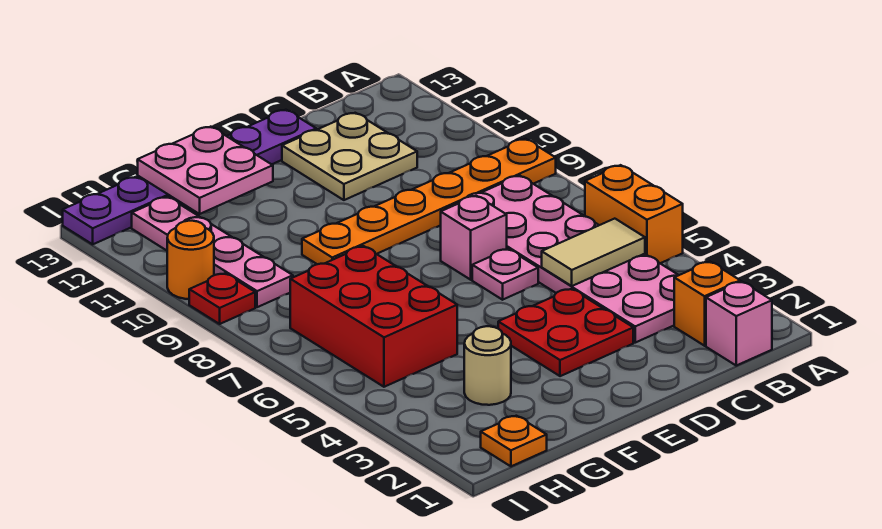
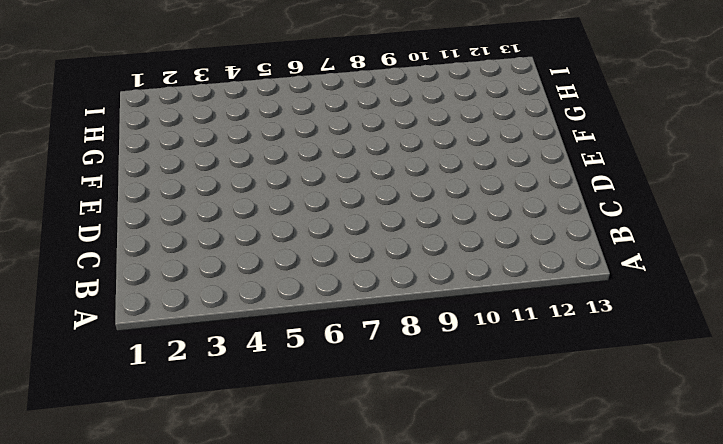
none -> orange 1x2 brick [585,165,683,263]
none -> orange 1x6 plate [302,139,556,264]
none -> pink 1x1 brick [706,281,772,366]

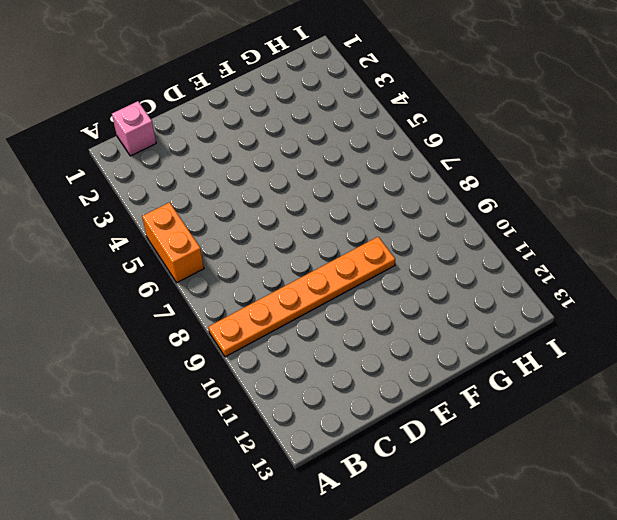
none -> orange 1x1 brick [674,262,740,346]
none -> pink 2x6 plate [446,175,679,343]
none -> tan 2x2 plate [282,113,417,200]

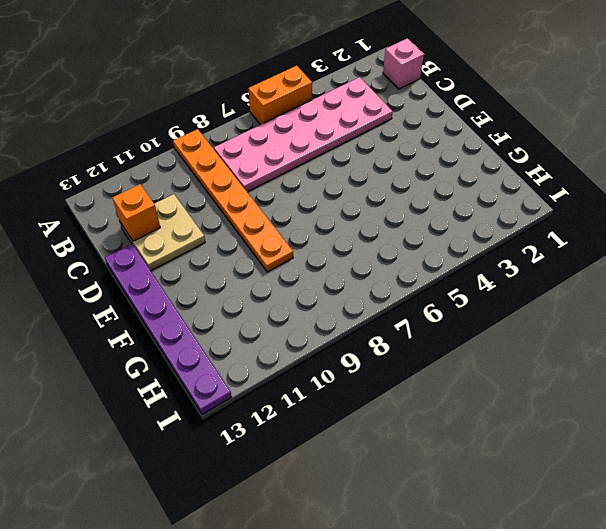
orange 1x1 brick [112,184,160,241] -> orange 1x1 brick moved to [674,262,740,346]
none -> red 2x2 plate [498,289,633,376]
none -> pink 1x1 plate [472,249,538,300]
none -> pink 1x1 brick [441,196,507,280]

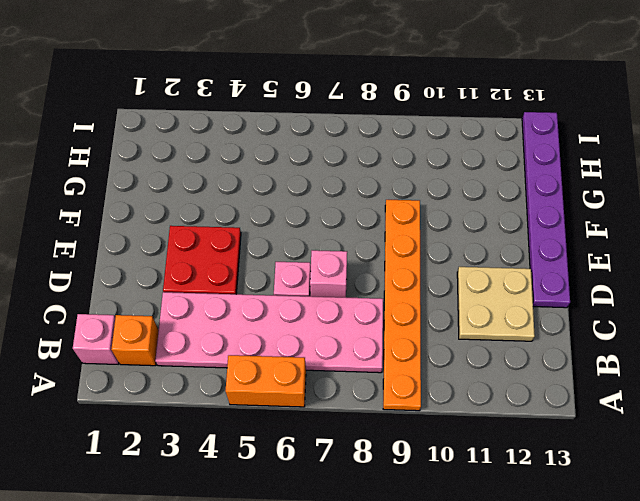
none -> tan 1x1 round brick [464,326,511,405]
none -> red 2x3 brick [290,246,457,387]
none -> orange 1x1 plate [481,416,547,466]

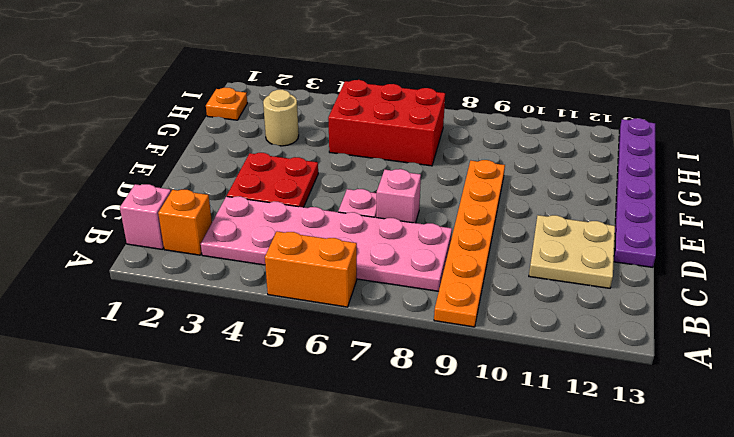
none -> pink 1x4 plate [132,197,293,307]
none -> red 1x1 plate [189,273,255,324]
none -> orange 1x1 round brick [167,221,214,299]

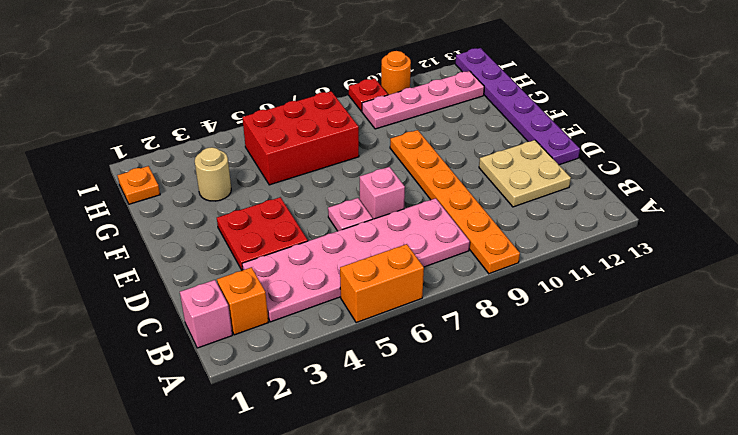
none -> tan 1x2 tile [542,219,645,286]
none -> pink 2x2 plate [138,127,273,214]

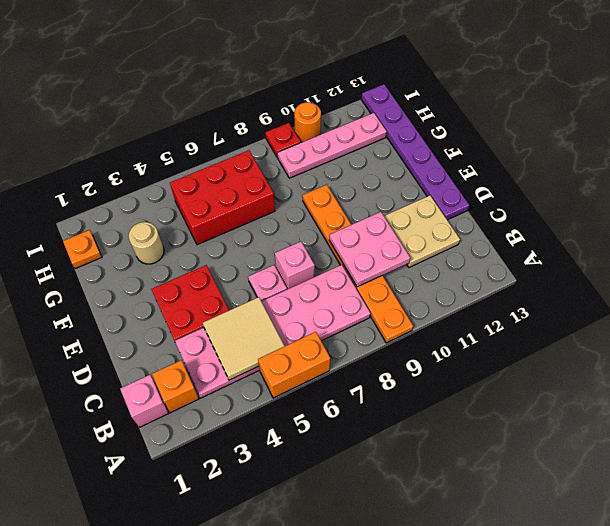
tan 2x2 tile [203,297,284,380] -> tan 1x2 tile [542,219,645,286]
pink 2x2 plate [329,212,410,287] -> pink 2x2 plate moved to [138,127,273,214]

